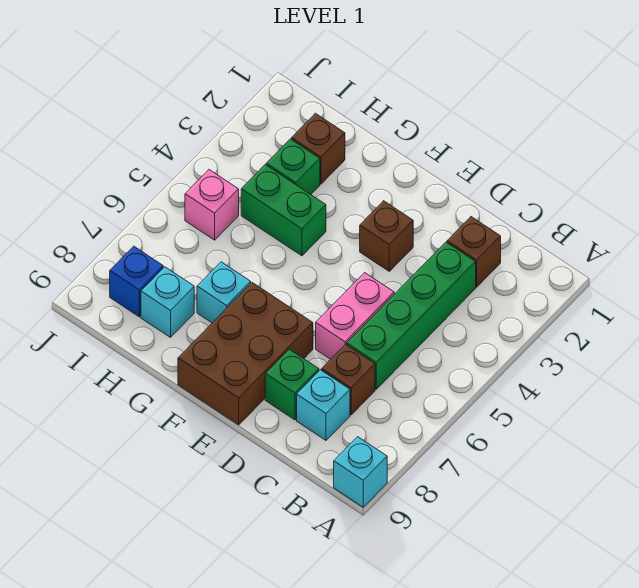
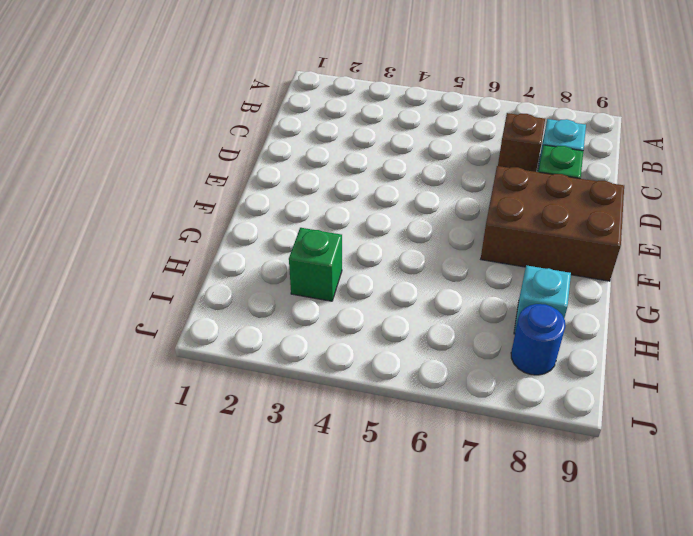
blue 1x1 round brick [511,304,566,375] -> blue 1x1 brick [110,246,163,317]
none -> cyan 1x1 brick [334,437,387,507]
none -> brown 1x1 brick [447,217,501,287]
none -> green 1x4 brick [347,242,476,389]

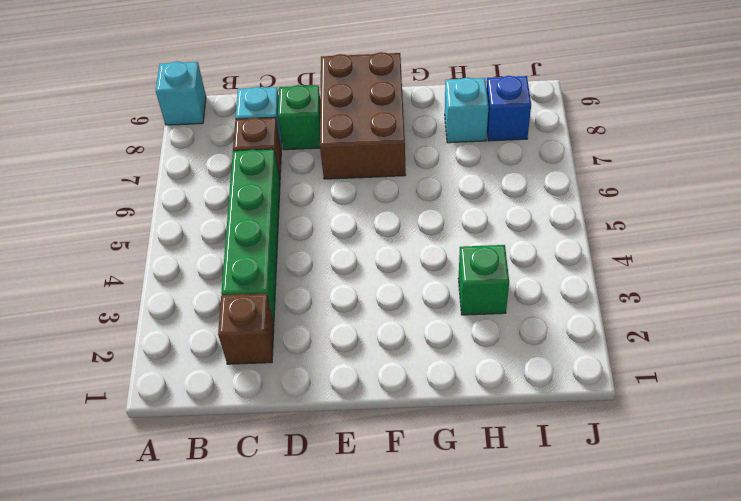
none -> pink 1x2 brick [316,273,394,359]
none -> brown 1x1 brick [360,201,413,271]
none -> green 1x2 brick [241,165,326,256]

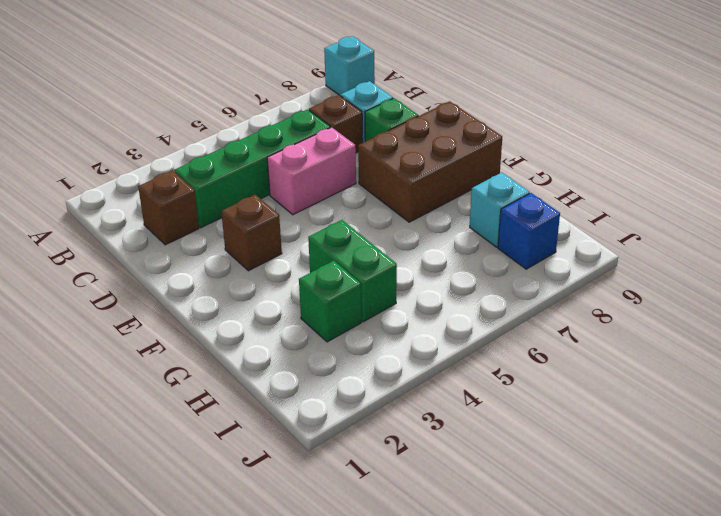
none -> cyan 1x1 brick [197,262,251,323]
none -> brown 1x1 brick [291,113,345,184]
none -> pink 1x1 brick [185,170,239,240]

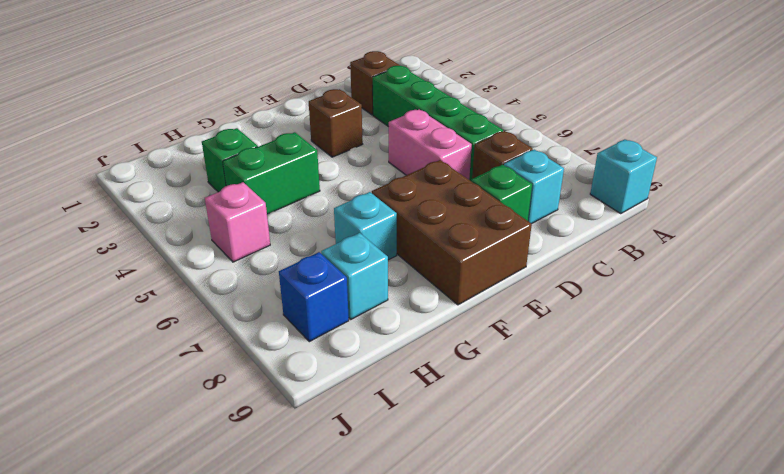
none -> brown 1x1 brick [291,113,345,184]

